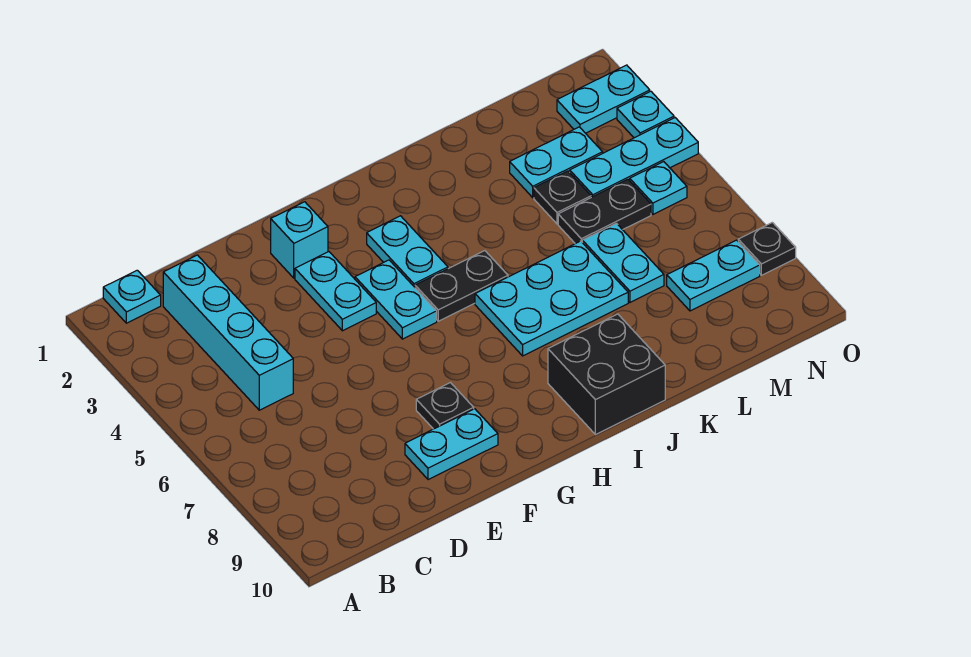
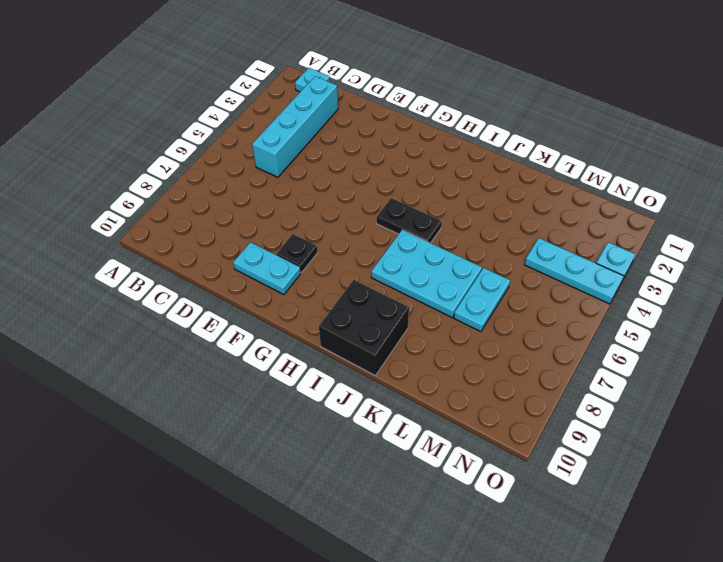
none -> cyan 1x1 brick [271,202,328,278]
none -> cyan 1x2 plate [295,252,376,331]
none -> cyan 1x2 plate [355,260,437,339]

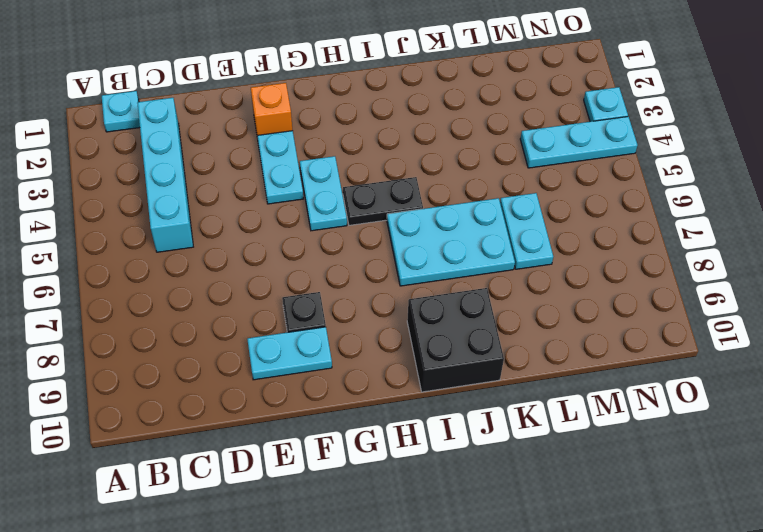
orange 1x1 brick [251,83,292,139] -> cyan 1x1 brick [271,202,328,278]
none -> cyan 1x2 plate [367,216,448,287]
none -> cyan 1x2 plate [510,127,603,198]
none -> black 1x1 plate [534,171,591,224]

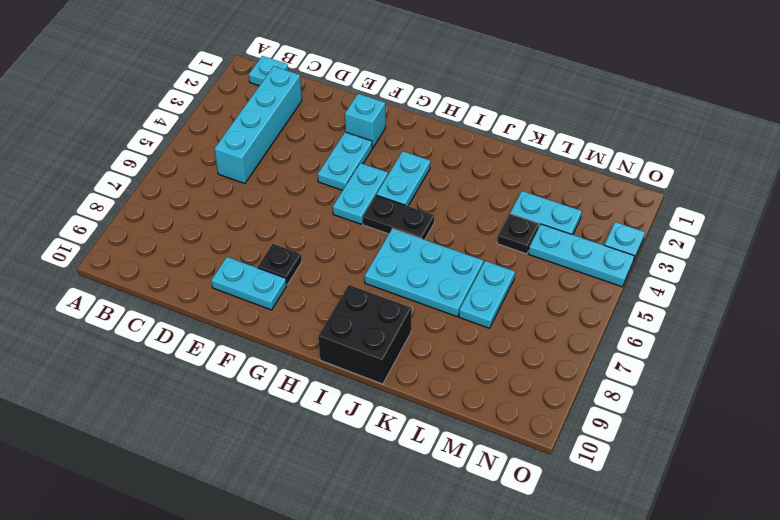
none -> black 1x2 plate [558,179,651,244]
none -> cyan 1x2 plate [667,240,760,311]
none -> cyan 1x2 plate [557,65,650,133]

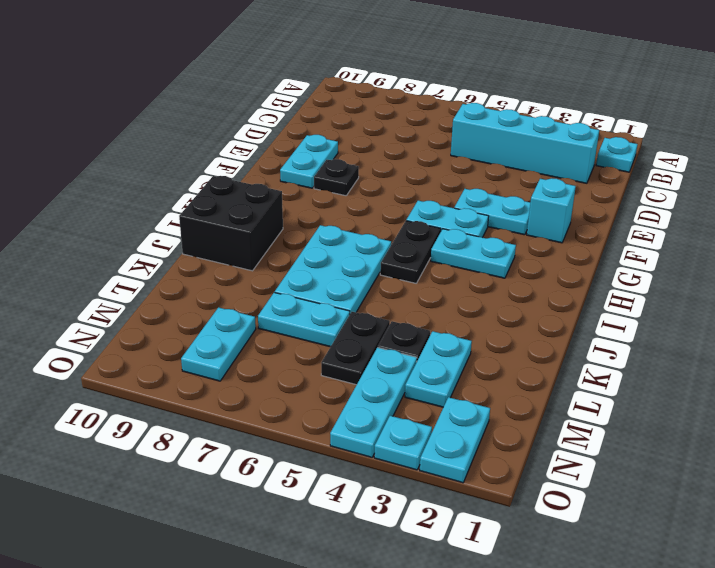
none -> cyan 1x1 plate [630,162,687,214]
none -> black 1x1 plate [738,222,796,275]

